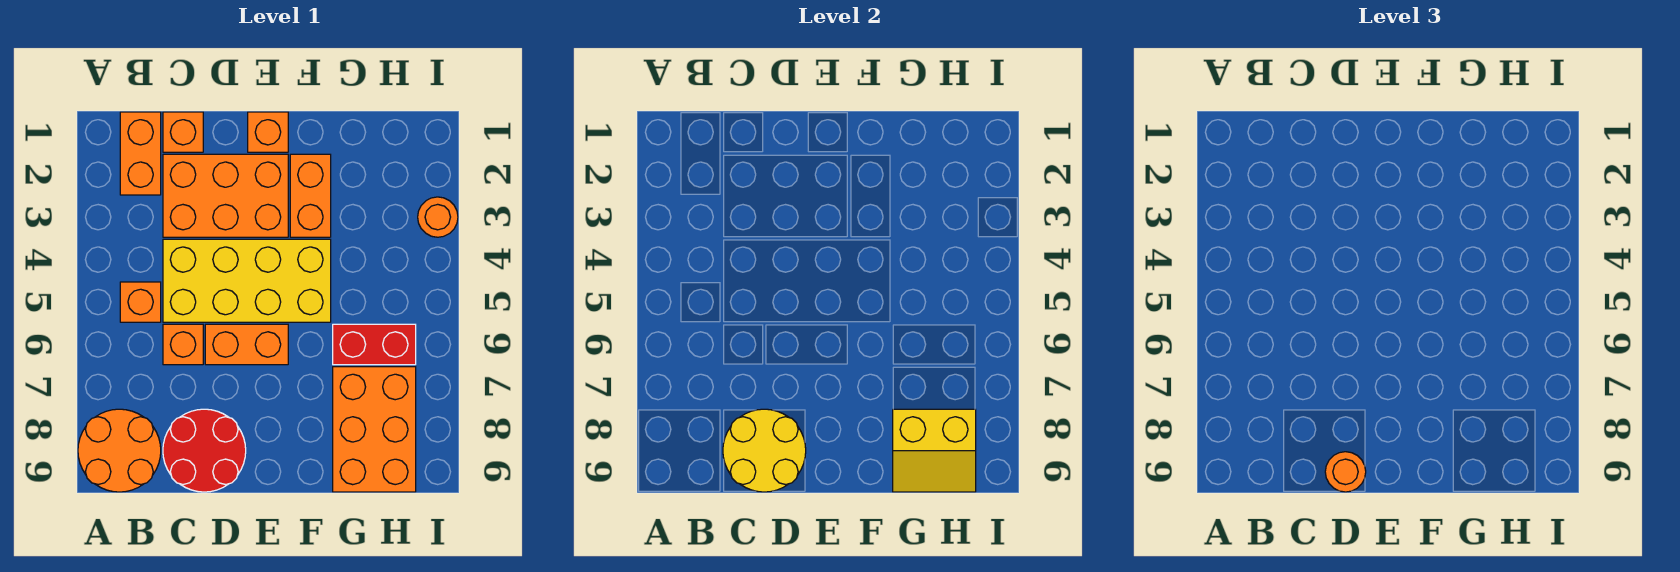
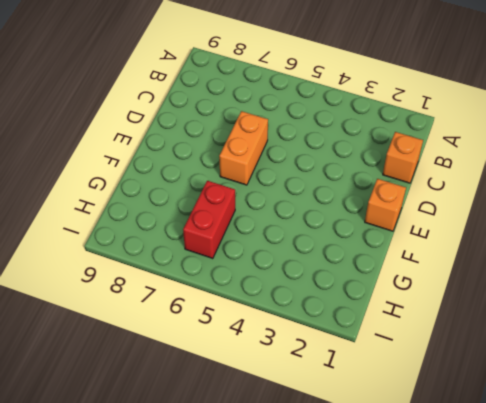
none -> orange 2x2 round brick [78,409,161,492]
none -> orange 1x2 brick [120,112,161,195]
none -> orange 1x1 brick [120,282,161,322]

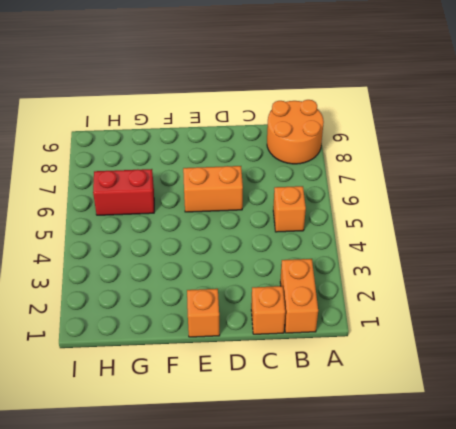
none -> orange 2x3 brick [163,154,288,237]
none -> yellow 2x4 brick [163,239,331,322]
none -> orange 1x1 brick [163,324,203,365]

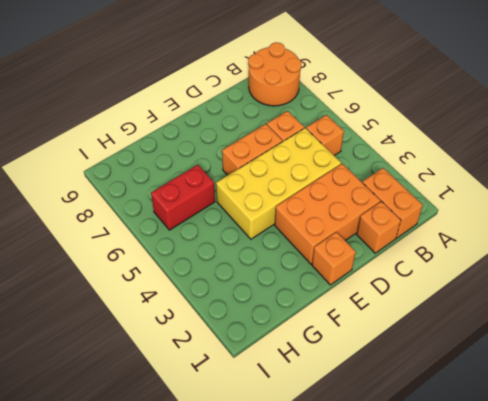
none -> red 2x2 round brick [163,409,246,492]
none -> orange 1x2 brick [290,154,331,237]
none -> orange 2x3 brick [333,367,416,492]

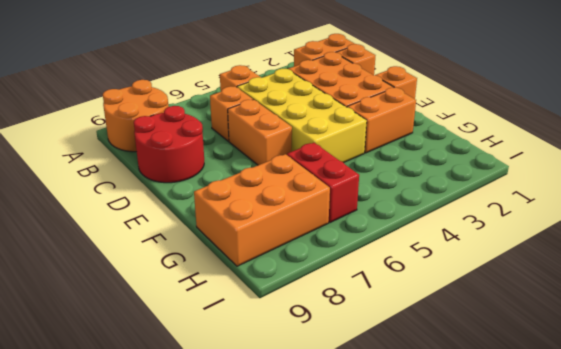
none -> orange 1x1 round brick [418,197,458,237]
none -> yellow 2x2 round brick [723,409,806,492]
none -> yellow 2x2 slope [893,409,976,492]

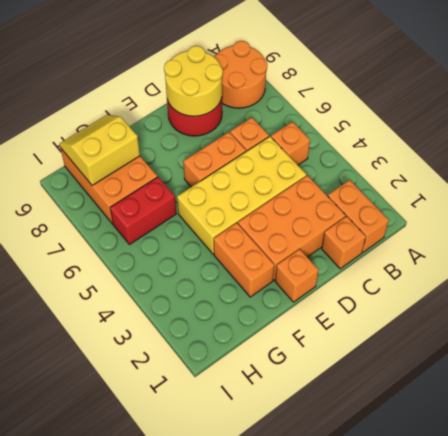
none -> orange 1x1 round brick [418,197,458,237]
none -> orange 1x1 round brick [1325,452,1366,492]

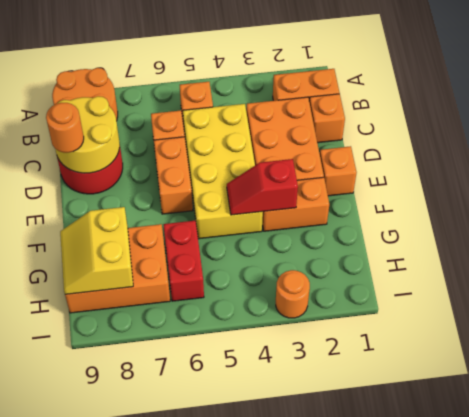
red 1x2 slope [227,159,298,215] -> none

